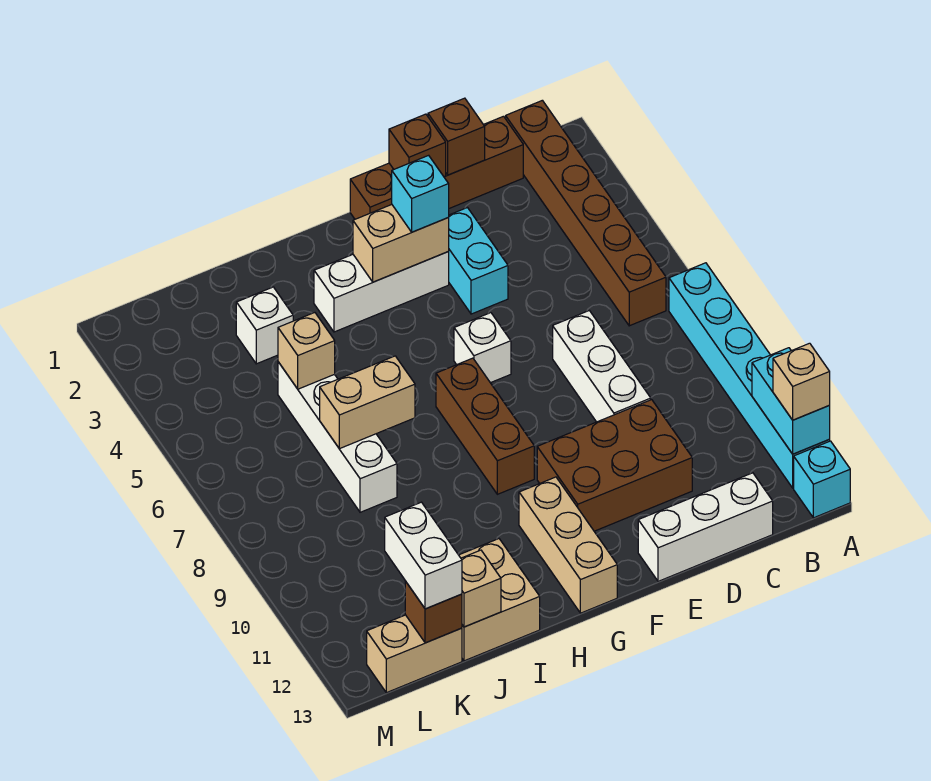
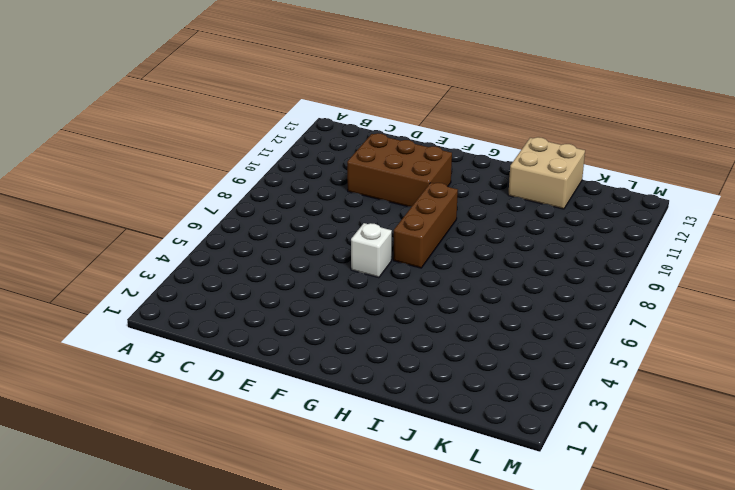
none -> cyan 1x6 brick [669,263,830,488]
none -> cyan 1x1 brick [794,441,850,518]
none -> brown 1x6 brick [506,100,666,326]

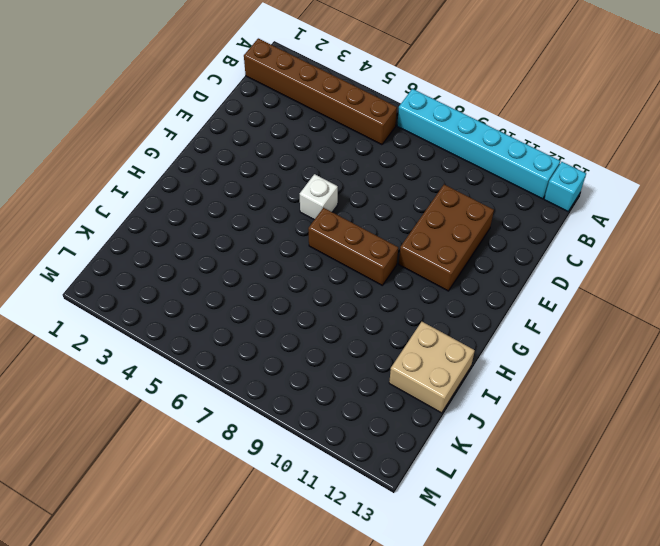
none -> brown 1x4 brick [350,116,523,219]
none -> white 1x3 brick [638,473,773,581]
none -> white 1x3 brick [553,311,651,422]

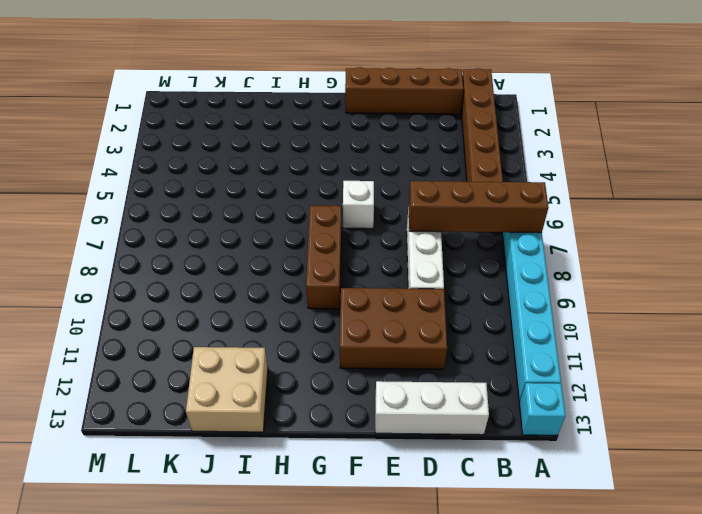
brown 1x4 brick [409,181,548,233] -> none
none -> cyan 1x2 brick [448,208,508,314]
none -> white 1x3 brick [314,252,449,332]
none -> tan 1x3 brick [519,477,617,613]

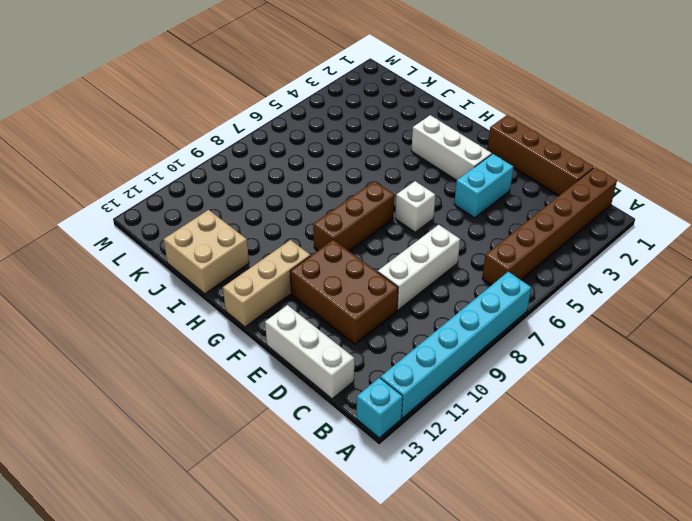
none -> white 1x1 brick [236,287,293,364]
none -> white 1x4 brick [278,362,397,512]
none -> tan 1x2 brick [367,615,462,693]

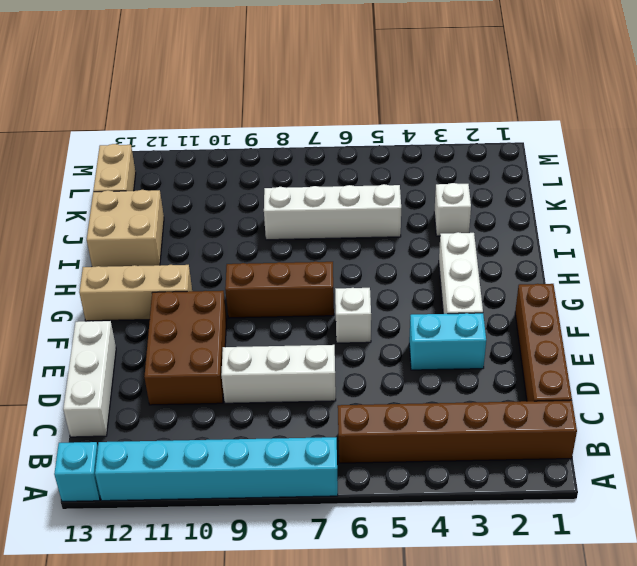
none -> cyan 1x2 brick [752,348,830,454]
none -> brown 1x1 brick [428,98,485,175]
none -> brown 1x1 brick [389,114,446,176]

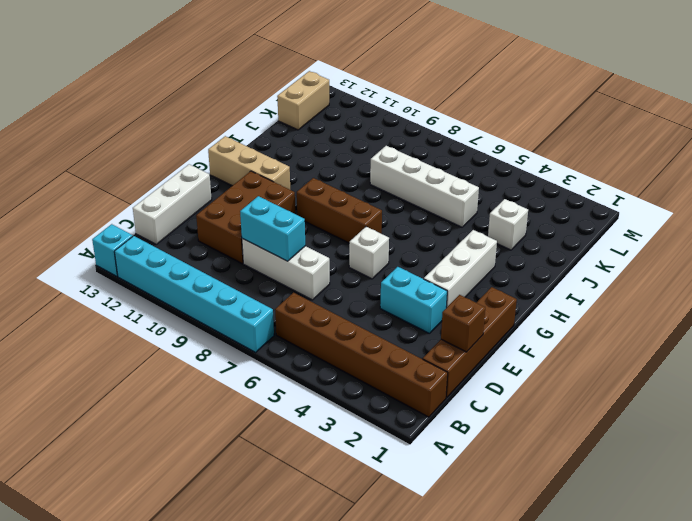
cyan 1x2 brick [240,196,305,261] -> cyan 1x2 brick moved to [752,348,830,454]
none -> tan 2x2 brick [459,539,540,661]
none -> brown 1x1 brick [389,114,446,176]
none -> tan 1x2 brick [353,205,449,282]

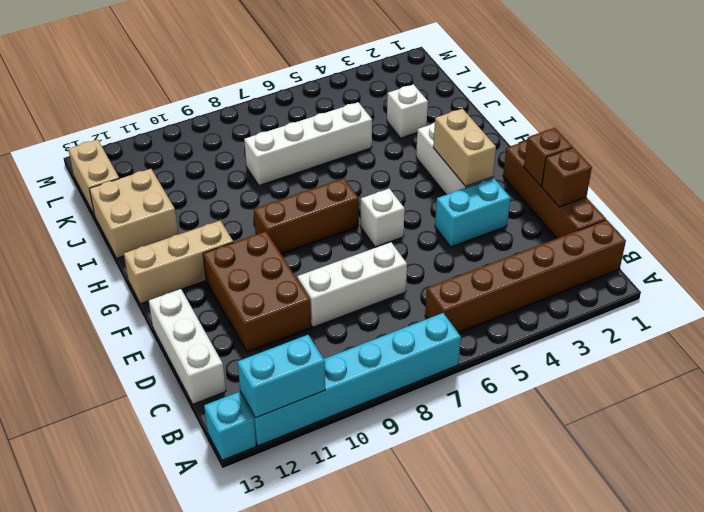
none -> tan 1x2 brick [320,356,415,449]
none -> tan 1x1 brick [278,313,335,389]
none -> tan 1x1 brick [461,550,501,627]

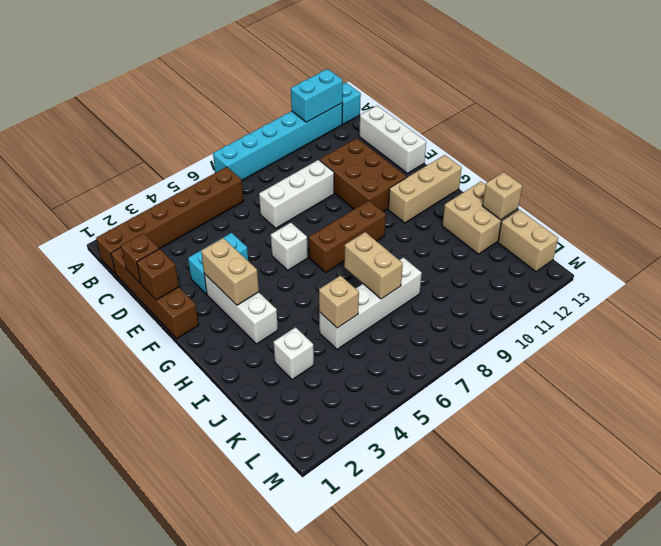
none -> brown 1x1 brick [405,581,462,643]
none -> tan 1x1 brick [773,343,830,420]
none -> cyan 1x1 brick [392,155,449,232]

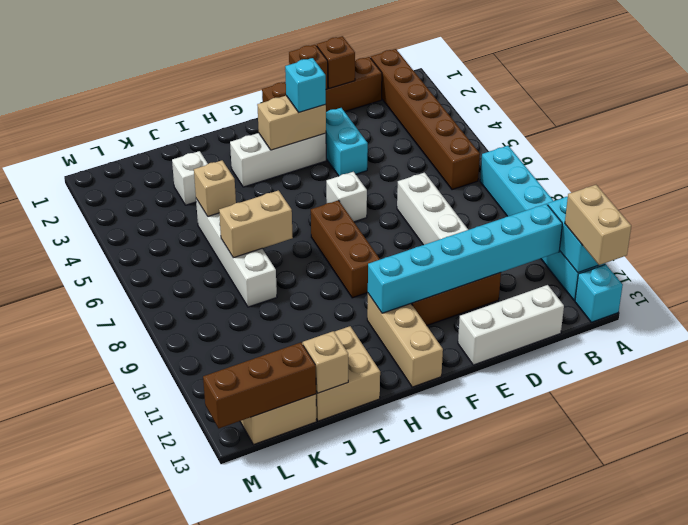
tan 1x2 brick [565,185,631,265] -> tan 1x1 brick [773,343,830,420]
cyan 1x6 brick [368,204,562,313] -> none
brown 1x3 brick [203,343,316,428] -> brown 1x1 brick [405,581,462,643]
none -> white 1x2 brick [385,502,462,609]

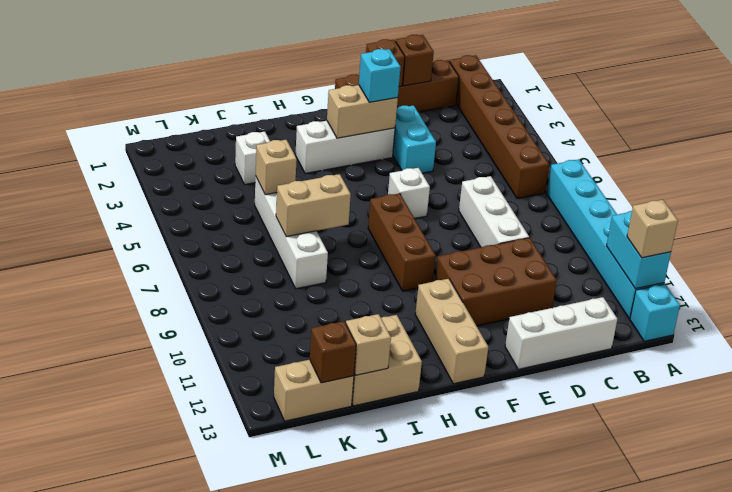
none -> white 1x2 brick [385,502,462,609]

